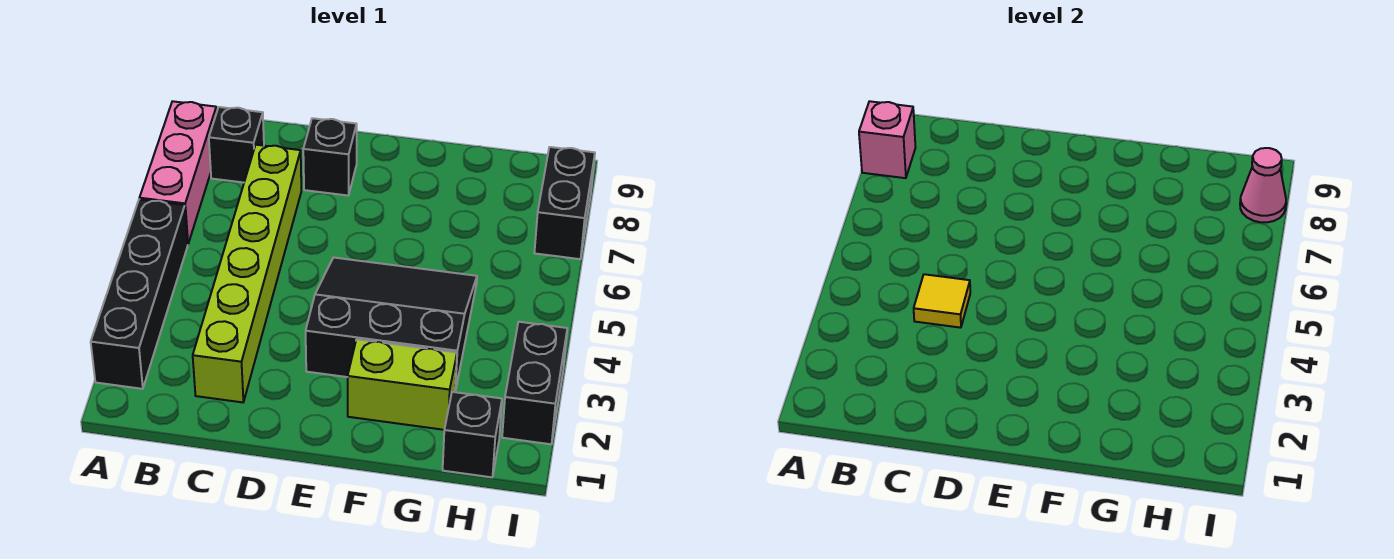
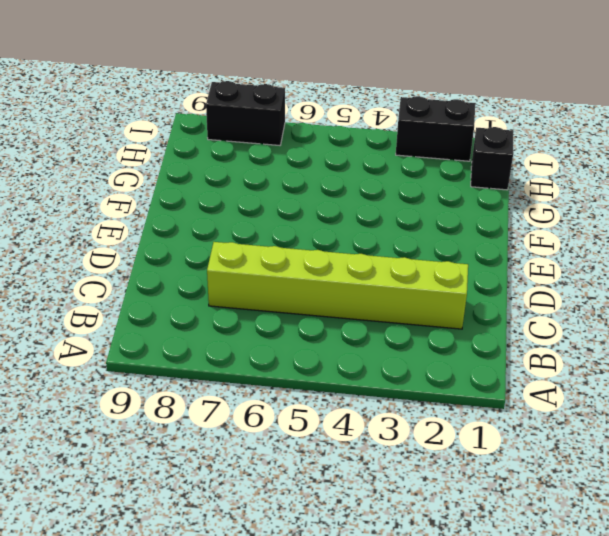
none -> black 1x4 brick [91,199,188,389]
none -> pink 1x3 brick [140,101,217,244]
none -> black 1x1 brick [209,107,264,183]

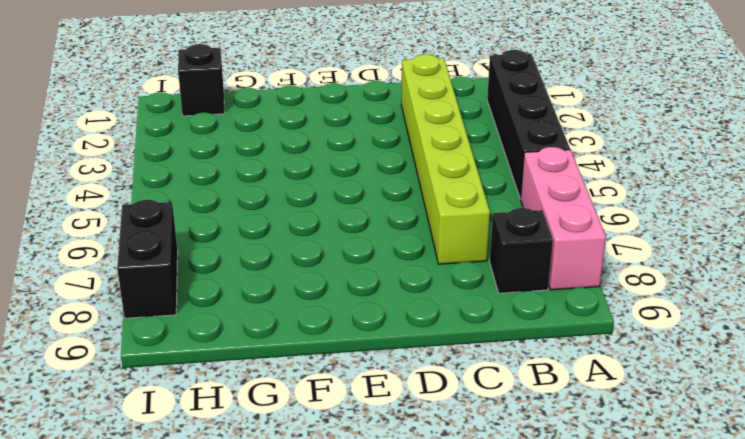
none -> black 1x1 brick [303,118,357,195]
none -> black 3x3 slope [306,258,477,390]
none -> lime 1x2 brick [348,339,457,430]

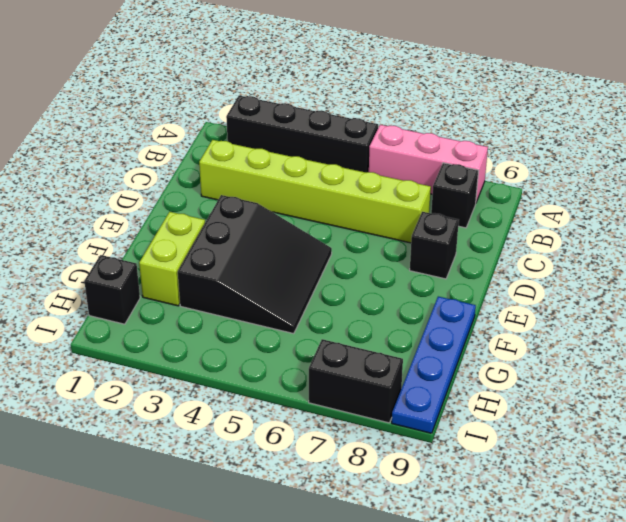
blue 1x4 plate [392,297,476,433] -> none
none -> black 1x2 brick [502,322,567,444]
none -> pink 1x1 brick [859,101,915,178]
none -> yellow 1x1 tile [914,274,970,328]

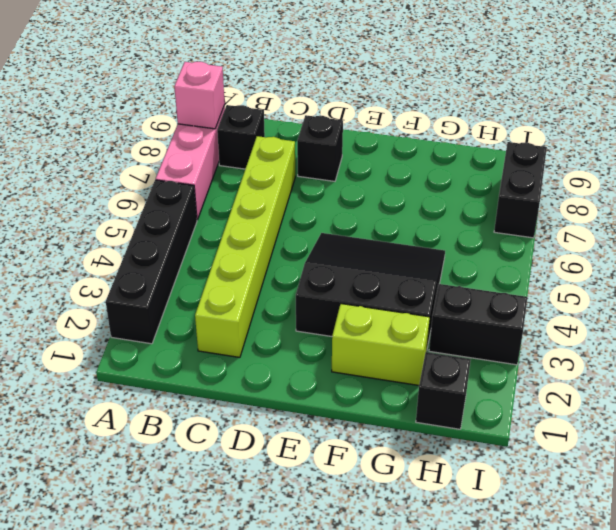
black 1x2 brick [429,284,528,365] -> black 1x2 brick turned to [502,322,567,444]
none -> yellow 1x1 tile [914,274,970,328]
none -> pink 1x1 cone [1240,148,1286,222]

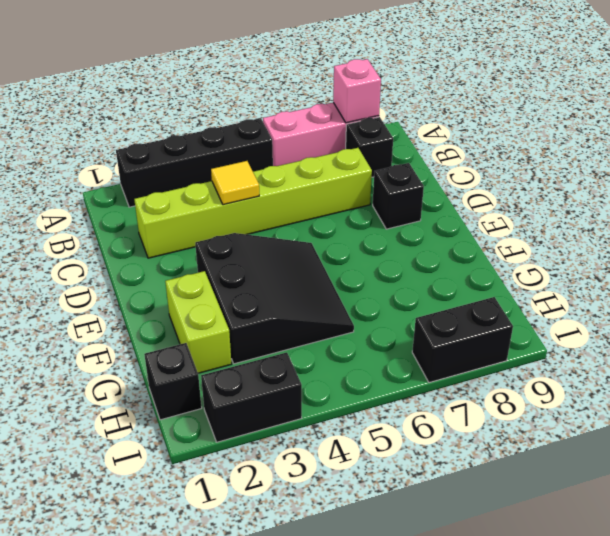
none -> pink 1x1 cone [1240,148,1286,222]

